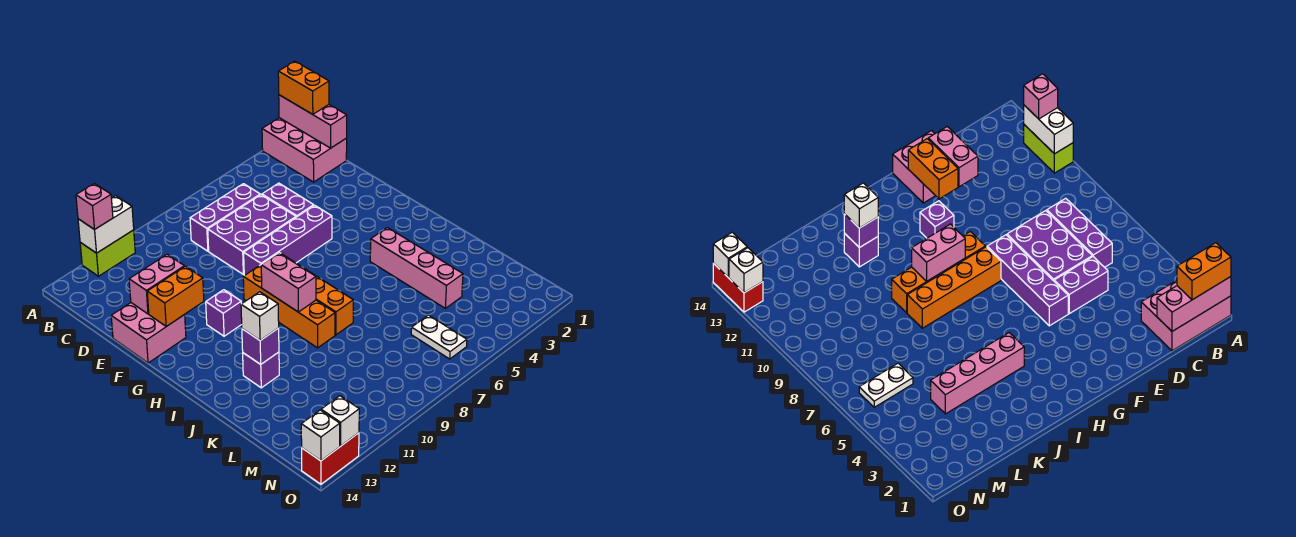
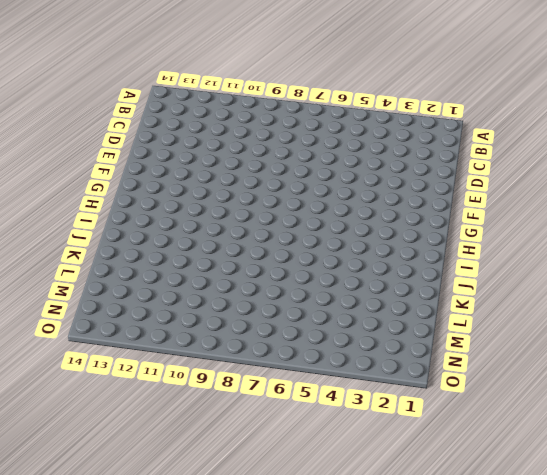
none -> pink 2x3 brick [262,118,347,182]
none -> lime 1x2 brick [80,230,135,276]
none -> purple 1x3 brick [190,184,260,251]

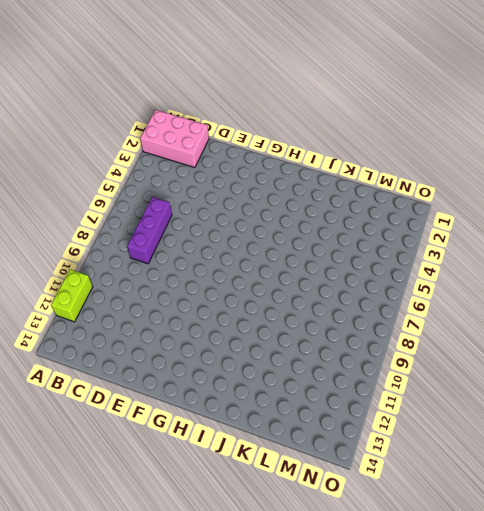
none -> purple 1x2 brick [262,183,314,217]
none -> purple 2x3 brick [208,195,296,274]
none -> pink 2x2 brick [111,303,186,363]

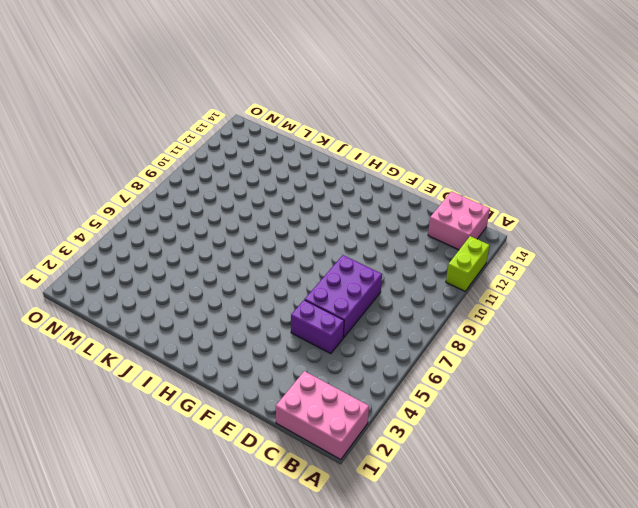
pink 2x2 brick [428,191,490,250] -> pink 2x2 brick moved to [111,303,186,363]
none -> purple 1x3 brick [190,184,260,251]
none -> purple 1x4 brick [244,205,332,275]
none -> orange 1x4 brick [280,253,353,335]

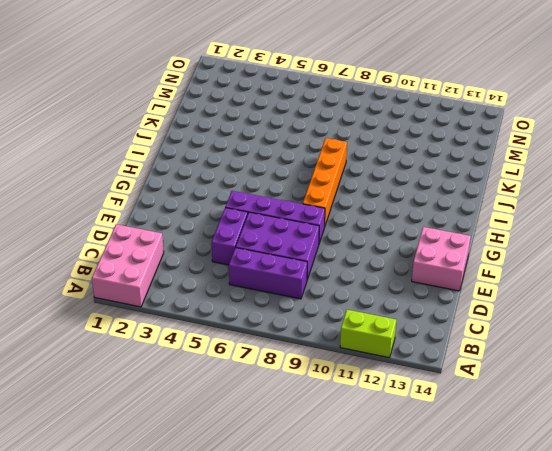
none -> orange 1x4 brick [243,265,335,348]
none -> purple 1x1 brick [206,290,242,336]
none -> pink 1x4 brick [370,228,463,308]

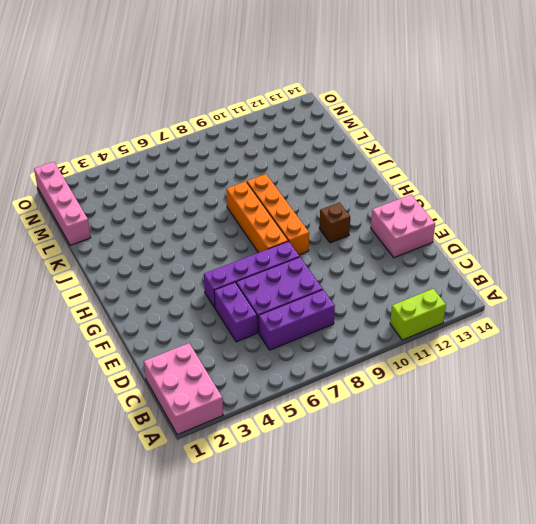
brown 1x1 brick [319,202,350,243] -> purple 1x1 brick [206,290,242,336]
pink 1x4 brick [34,162,91,245] -> pink 1x4 brick moved to [370,228,463,308]
none -> purple 1x1 brick [243,352,279,388]
none -> white 1x2 plate [411,315,467,359]
none -> red 1x2 brick [302,433,359,484]

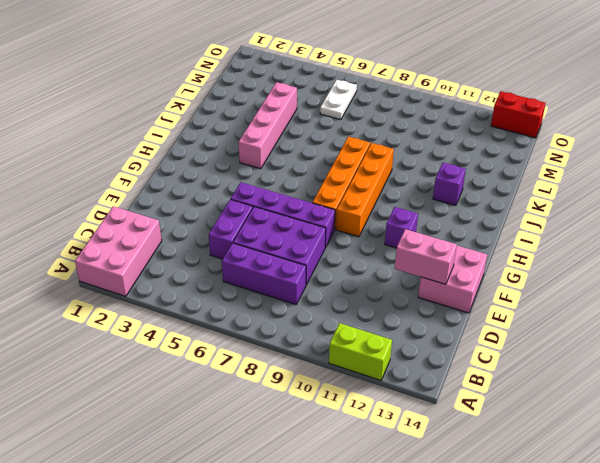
none -> pink 1x3 brick [279,95,347,148]
none -> white 1x2 brick [78,196,134,253]
none -> orange 1x2 brick [147,266,204,326]

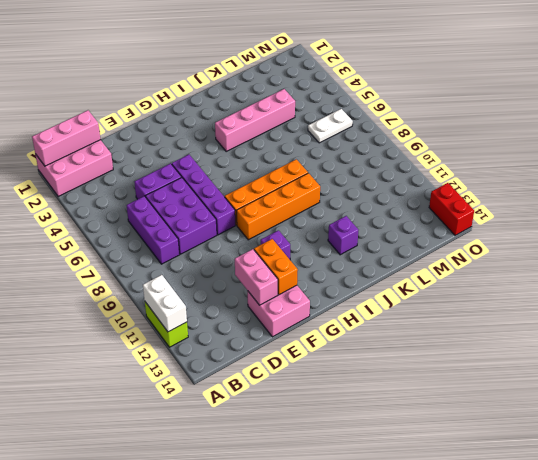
none -> pink 1x2 brick [261,253,316,312]
none -> purple 1x1 brick [242,328,279,364]
none -> white 1x1 brick [321,396,359,446]

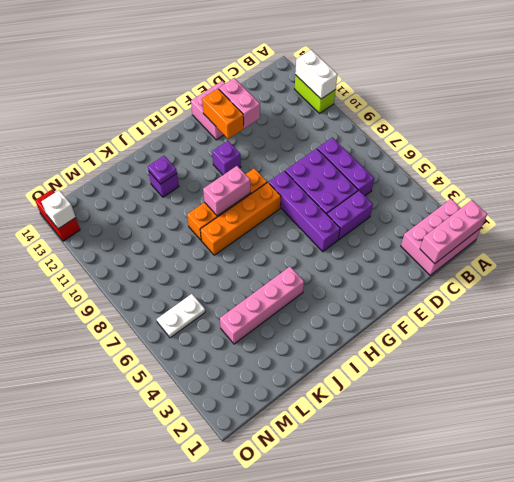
purple 1x1 plate [148,156,177,184] -> purple 1x1 brick [242,328,279,364]
none -> white 1x1 brick [301,410,340,461]
none -> orange 1x2 brick [278,61,329,114]
none -> pink 1x1 brick [76,184,113,230]

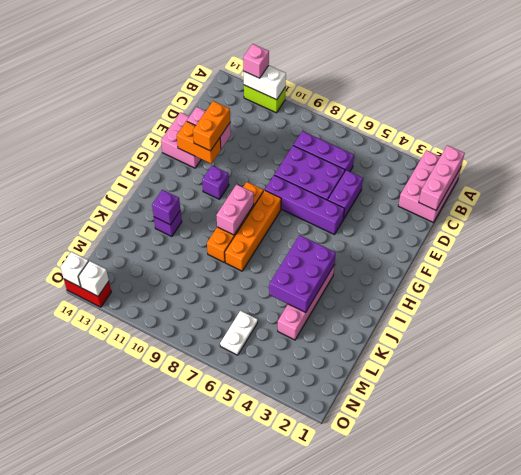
orange 1x2 brick [193,101,230,151] -> orange 1x2 brick moved to [278,61,329,114]
purple 2x3 brick [269,235,336,313] -> none
none -> white 1x1 brick [241,292,279,340]

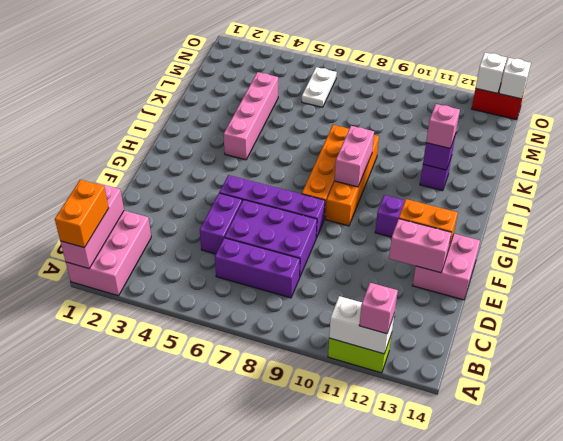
pink 1x1 brick [426,104,460,148] -> white 1x1 brick [241,292,279,340]

